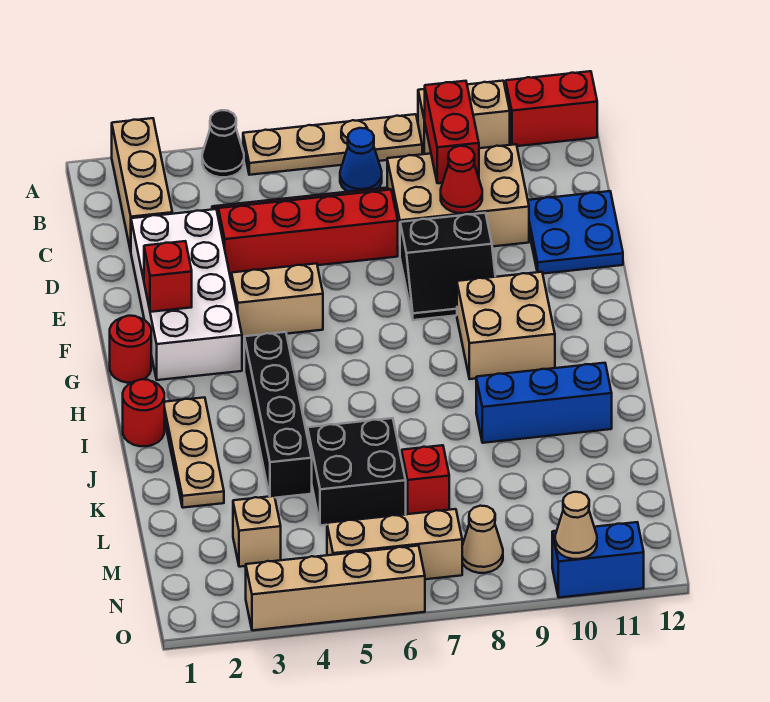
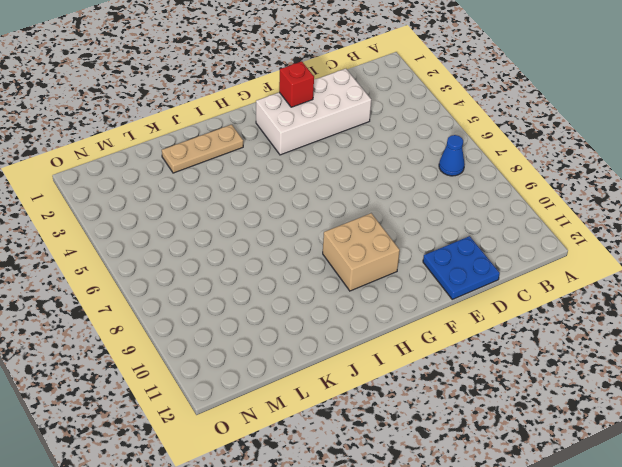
none -> tan 1x3 brick [112,118,172,251]
none -> black 1x1 cone [202,110,244,177]
none -> tan 1x4 plate [243,114,422,175]

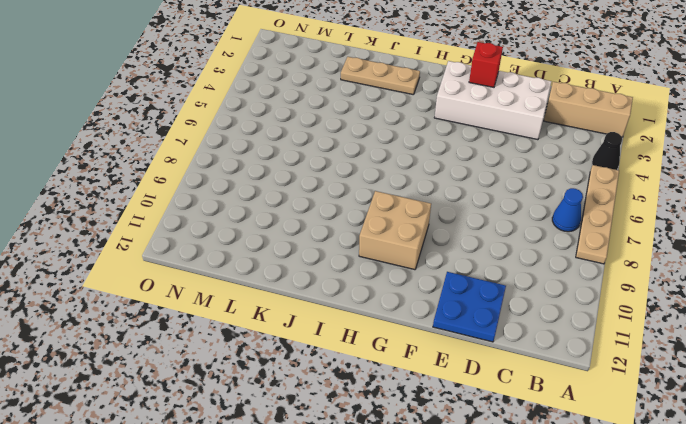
none -> tan 1x2 brick [418,81,510,154]
none -> red 1x2 brick [506,71,597,146]
none -> red 2x4 slope [212,188,398,275]

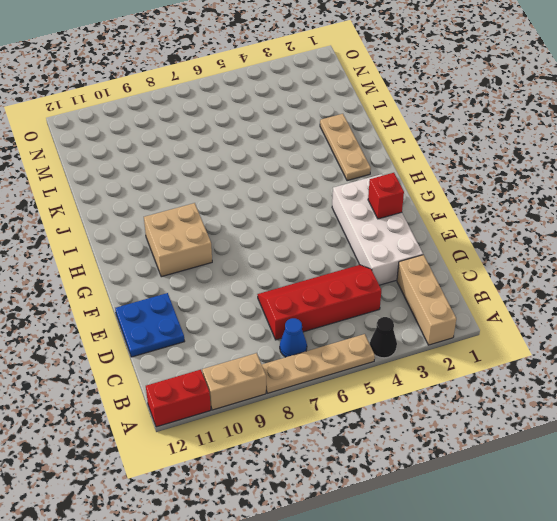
red 2x4 slope [257,265,381,340] -> red 2x4 slope turned to [212,188,398,275]
none -> tan 2x3 brick [387,144,529,255]
none -> black 2x2 slope [400,213,495,320]
none -> tan 1x2 brick [232,263,323,338]

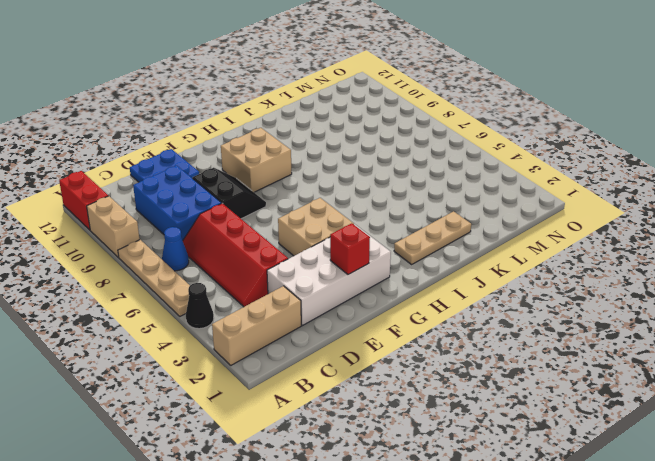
blue 2x3 brick [133,165,222,241] -> tan 2x3 brick [387,144,529,255]
tan 2x2 brick [278,198,354,256] -> tan 1x2 brick [232,263,323,338]
none -> red 1x1 round brick [110,316,151,383]
none -> black 1x4 brick [244,332,312,498]
none -> red 1x1 round brick [123,379,164,446]

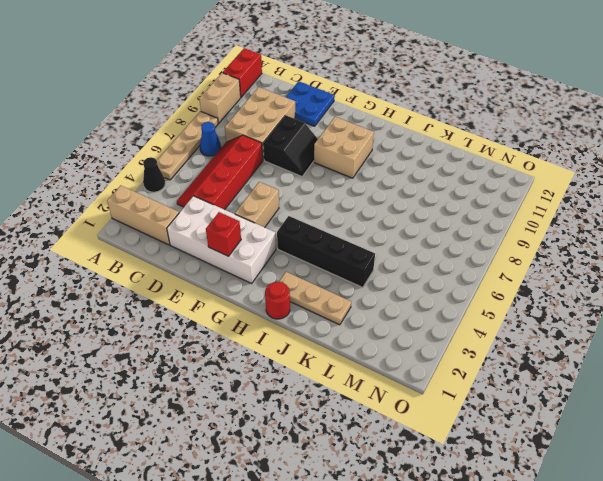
none -> red 1x1 round brick [110,316,151,383]
none -> blue 1x3 brick [476,363,612,443]
none -> black 2x2 brick [308,418,406,525]

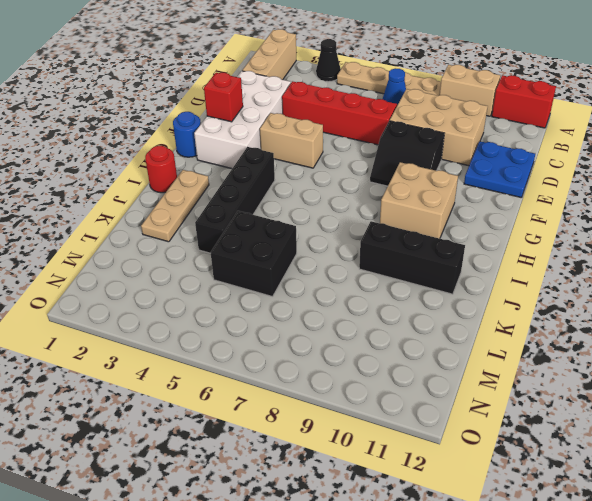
blue 1x1 round brick [173,112,201,157] -> red 1x1 round brick [110,316,151,383]
black 1x3 brick [359,221,465,294] -> blue 1x3 brick [476,363,612,443]
none -> red 1x1 brick [402,445,449,514]
none -> tan 1x1 brick [233,496,281,567]
none -> tan 1x3 brick [327,509,462,579]

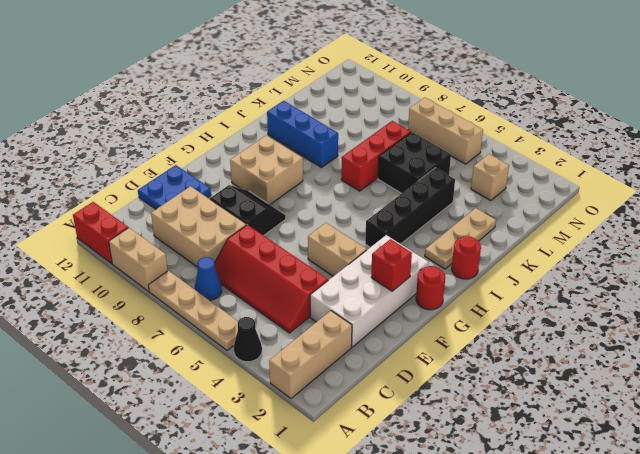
red 1x3 brick [341,121,411,191] -> red 1x1 brick [402,445,449,514]
none -> tan 1x1 cone [462,506,503,573]
none -> tan 1x4 brick [246,546,425,630]
none -> blue 1x2 brick [552,522,644,598]

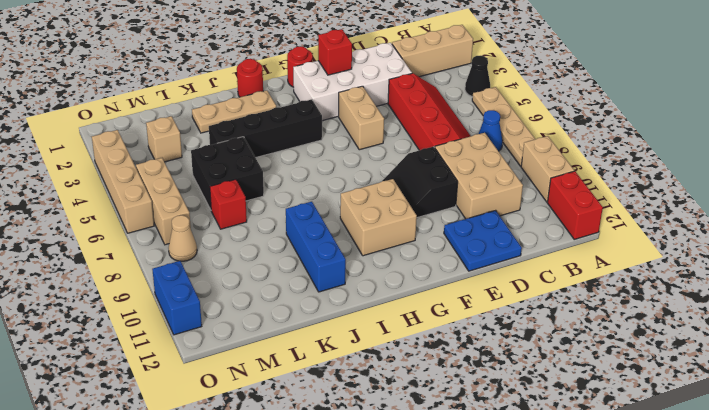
none -> red 1x2 brick [425,81,479,183]
none -> red 1x1 cone [441,146,482,213]
none -> tan 1x1 cone [555,492,597,559]

